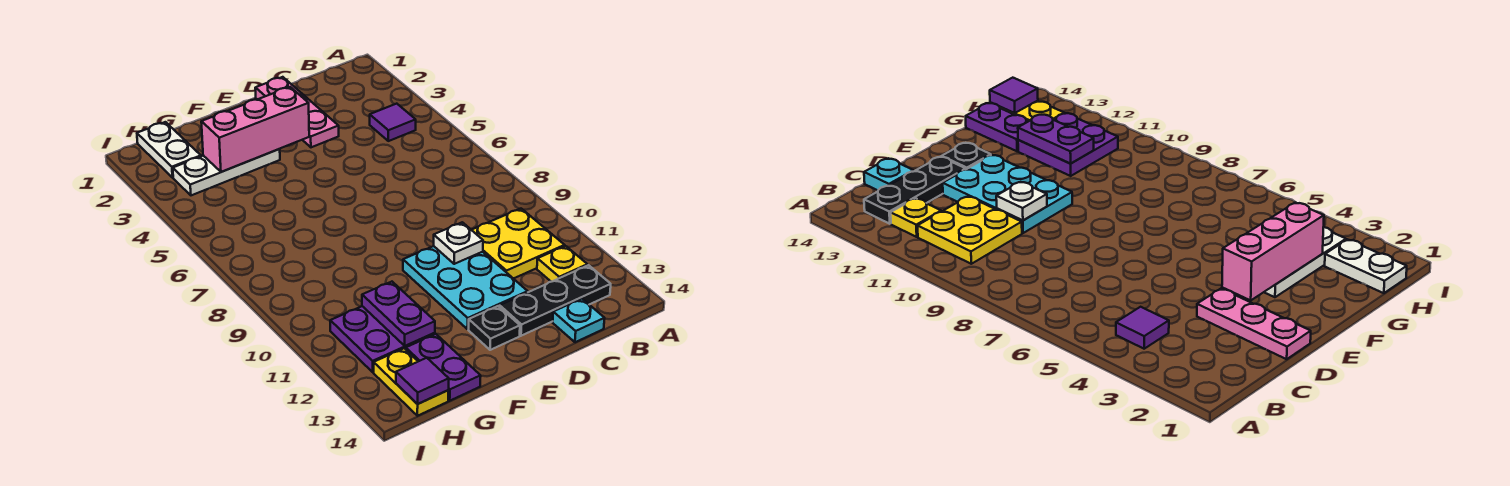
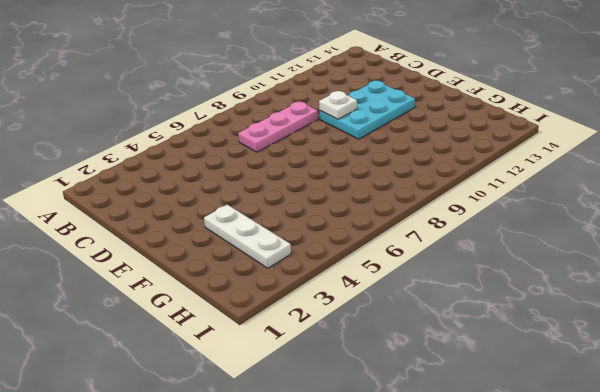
pink 1x3 plate [238,102,318,152] -> pink 1x3 plate moved to [255,77,339,147]
none -> purple 1x1 tile [370,104,416,141]
none -> yellow 2x2 plate [472,209,565,279]
none -> yellow 1x1 plate [537,246,587,282]

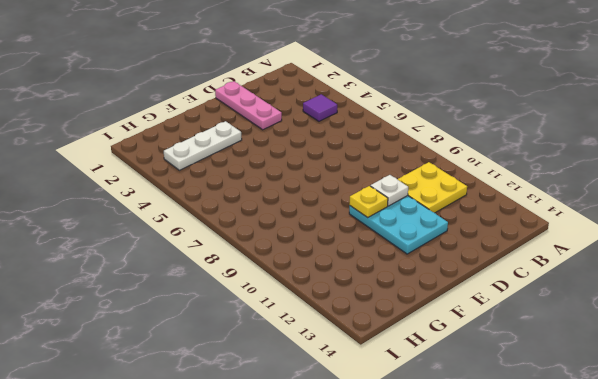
yellow 1x1 plate [349,186,388,218] -> yellow 1x1 plate moved to [537,246,587,282]
none -> black 1x3 plate [500,265,611,336]
none -> cyan 1x1 plate [553,299,605,342]
none -> black 1x1 plate [469,306,520,350]

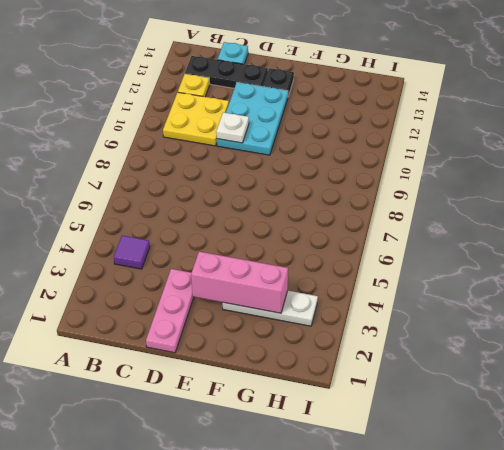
none -> purple 2x2 plate [330,306,435,372]
none -> purple 1x2 plate [406,334,481,401]
none -> white 1x2 plate [137,122,201,178]

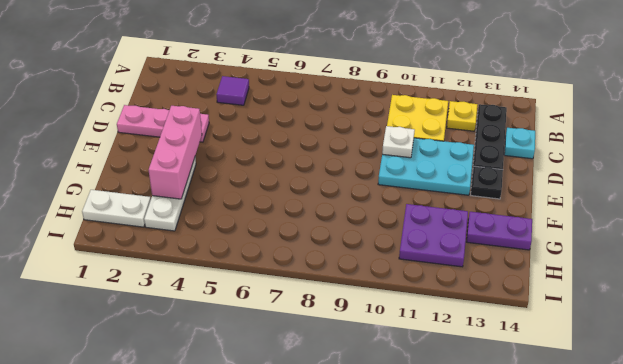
none -> yellow 1x2 plate [374,348,448,416]
none -> purple 1x2 plate [362,282,435,346]
none -> purple 1x1 tile [396,358,449,404]

